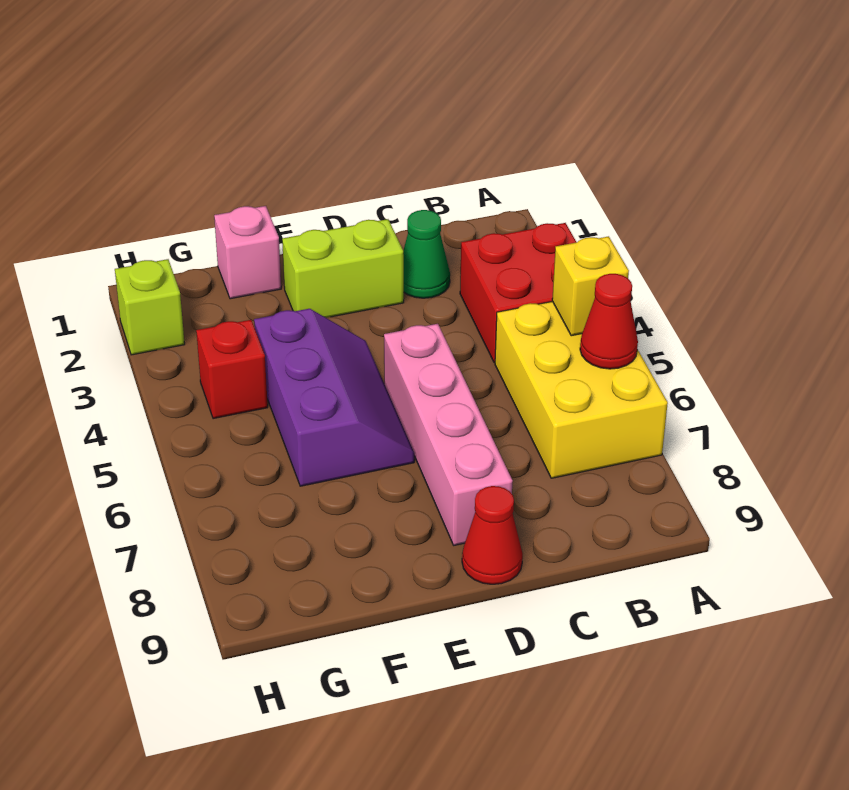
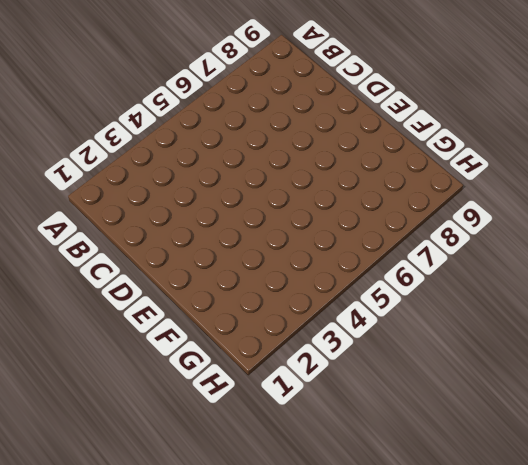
none -> red 2x2 brick [460,223,576,363]
none -> yellow 2x3 brick [495,301,668,478]
none -> green 1x1 cone [403,210,450,298]

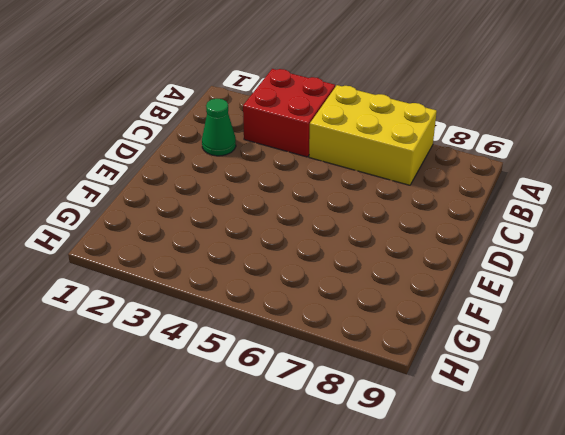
none -> lime 1x2 brick [282,219,404,318]
none -> pink 1x4 brick [384,324,513,545]
none -> red 1x1 cone [462,486,523,584]

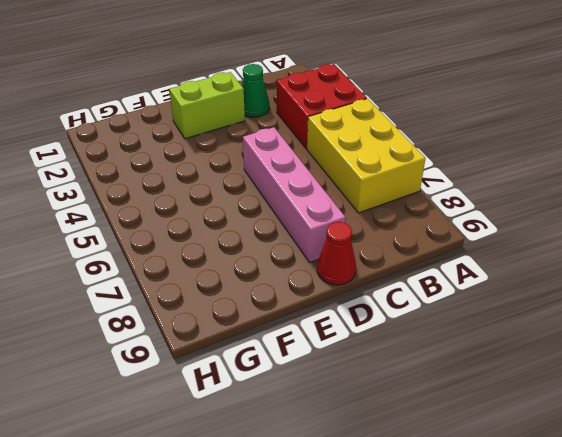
none -> purple 2x3 slope [254,309,414,486]
none -> pink 1x1 brick [214,206,281,299]
none -> red 1x1 brick [196,320,268,419]

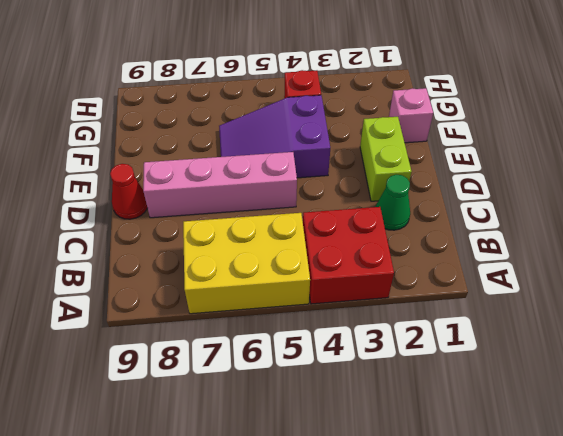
purple 2x3 slope [219,95,330,178] -> purple 2x3 slope turned to [254,309,414,486]
none -> lime 1x1 brick [115,259,185,355]
none -> yellow 1x1 brick [552,236,629,336]
none -> red 1x1 cone [580,274,638,369]

